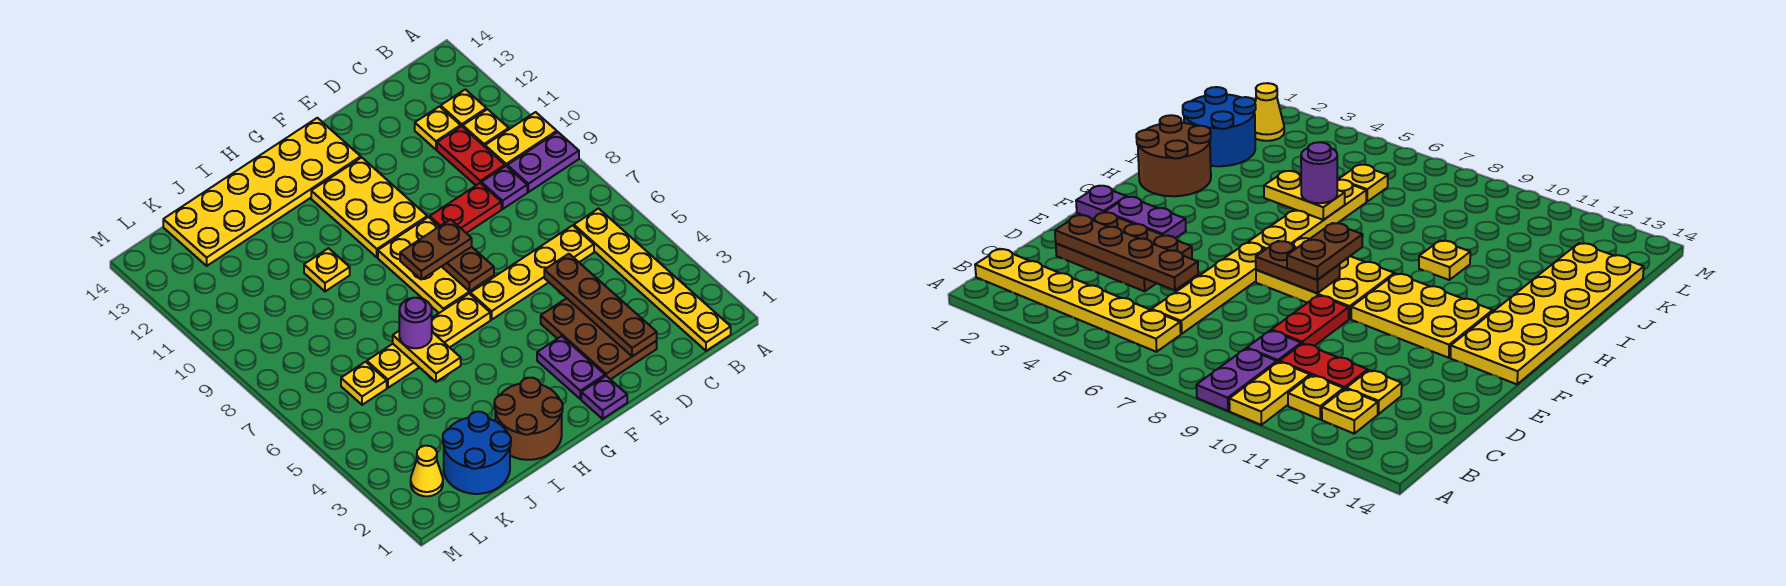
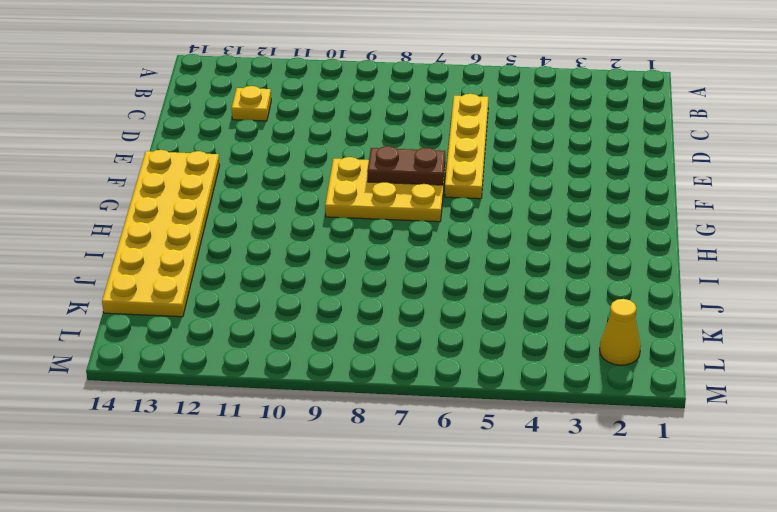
none -> purple 1x2 plate [507,132,579,192]
none -> yellow 1x2 plate [485,112,557,166]
none -> yellow 1x6 plate [574,209,731,351]

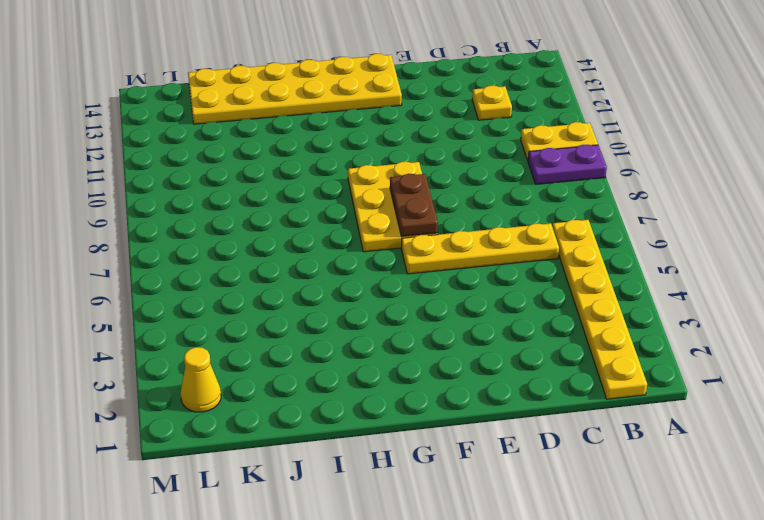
none -> yellow 1x1 plate [463,109,509,147]
none -> yellow 1x1 plate [441,89,486,127]
none -> purple 1x1 plate [481,166,527,209]

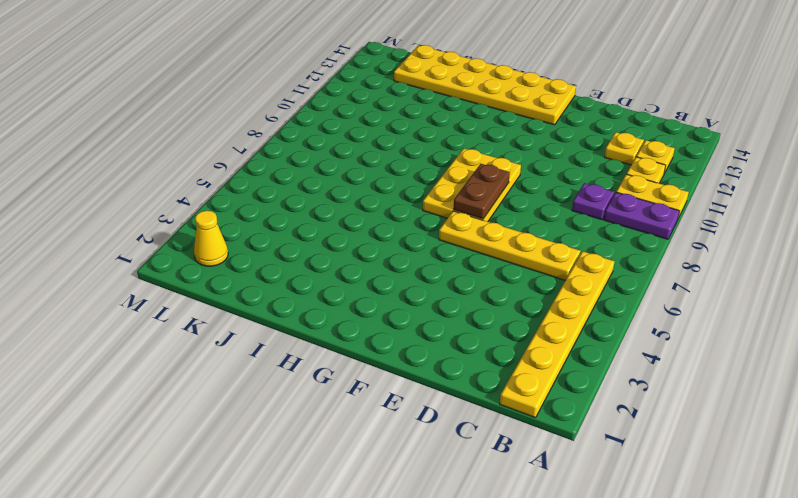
none -> red 1x2 plate [437,126,505,185]
none -> brown 2x3 plate [541,298,657,380]
none -> red 1x2 plate [430,183,501,233]

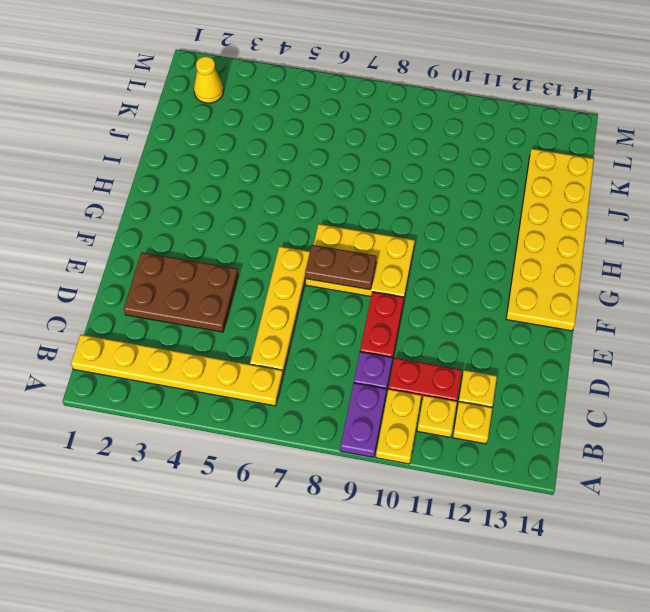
none -> purple 1x1 plate [581,376,627,419]
none -> purple 1x2 plate [537,336,605,399]
none -> yellow 2x3 plate [311,158,427,257]

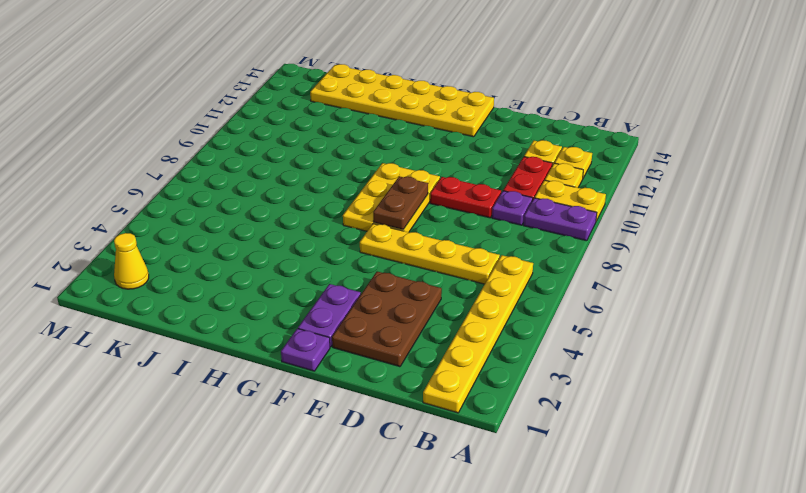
none -> yellow 2x3 plate [311,158,427,257]
none -> yellow 1x4 plate [367,294,490,388]
none -> brown 2x2 round brick [494,378,563,460]

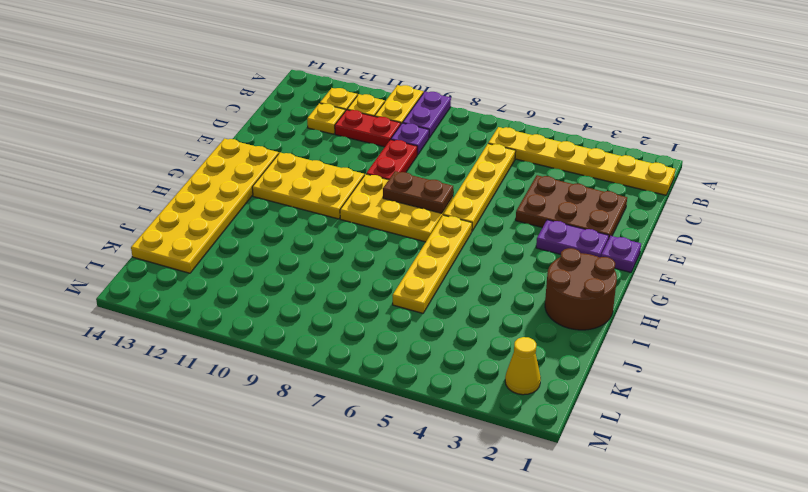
none -> yellow 1x1 plate [304,248,350,291]
none -> blue 2x2 round brick [443,412,511,494]
none -> yellow 1x1 plate [341,362,387,405]

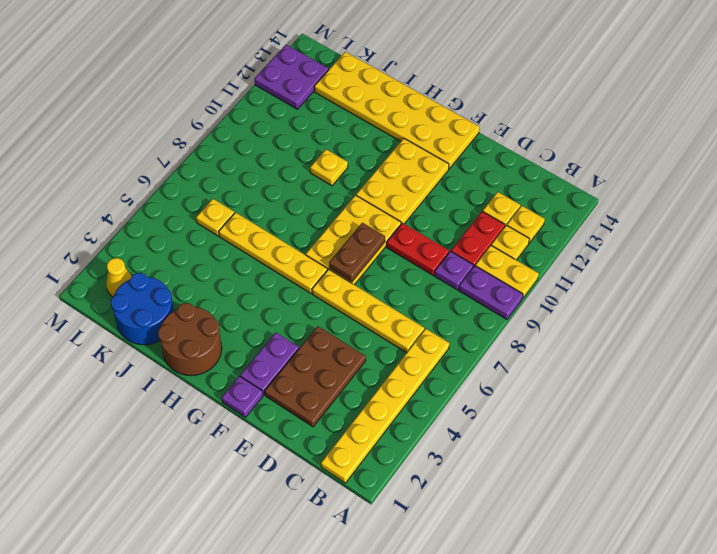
purple 2x2 plate [254,45,329,109] -> none
none -> brown 1x4 plate [544,254,657,356]
none -> yellow 1x2 plate [393,331,461,382]
none -> brown 1x2 plate [400,219,472,279]

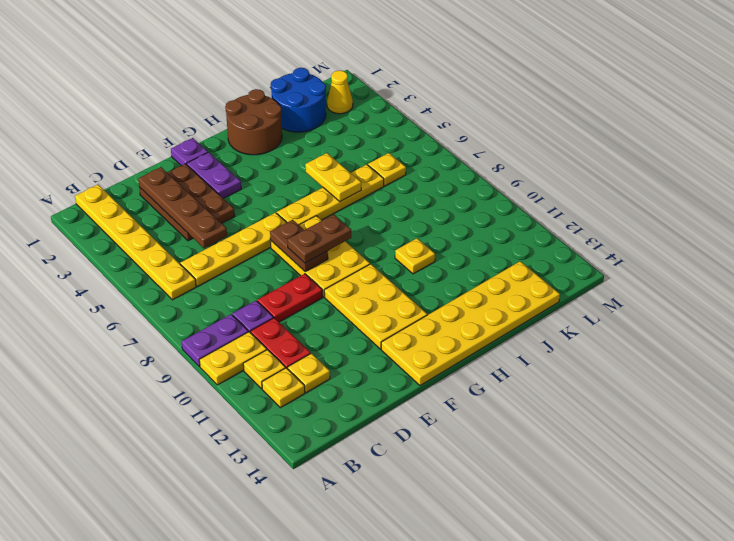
none -> purple 1x1 round brick [399,298,432,348]

